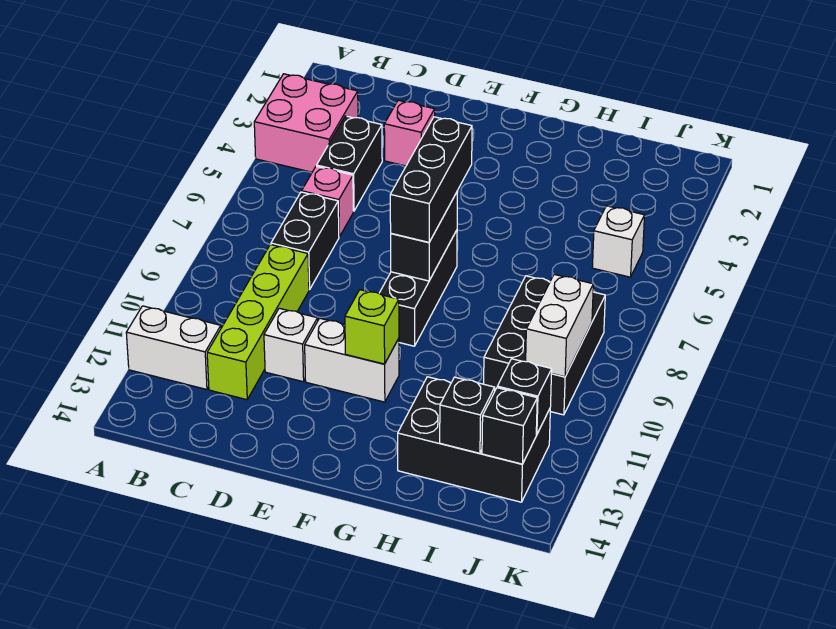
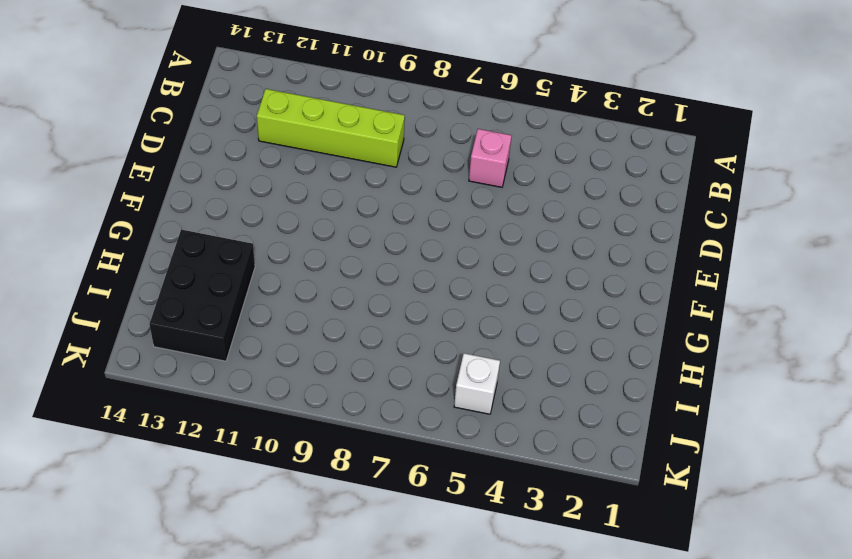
none -> pink 2x2 brick [254,74,358,172]
none -> white 1x2 brick [126,306,221,389]
none -> black 1x2 brick [317,116,382,211]

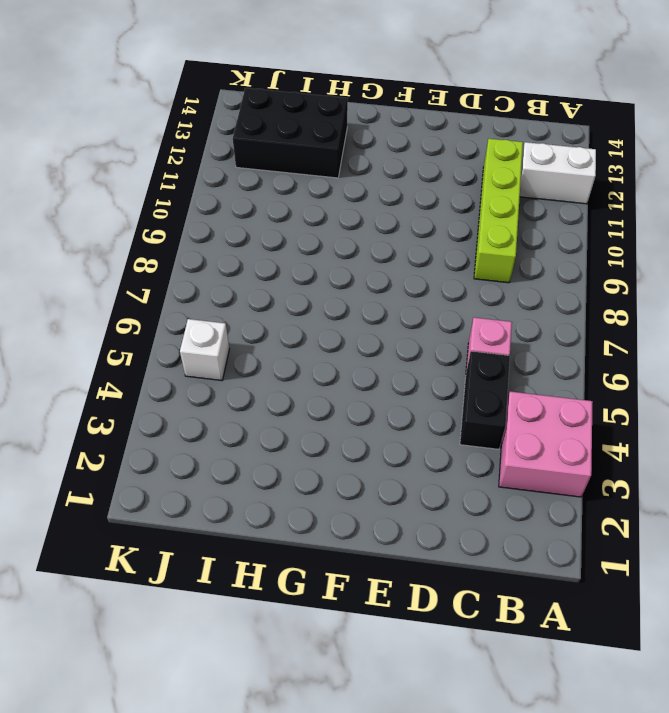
none -> black 1x2 brick [271,192,339,290]
none -> pink 1x1 brick [384,100,435,166]
none -> white 1x1 brick [264,308,318,382]

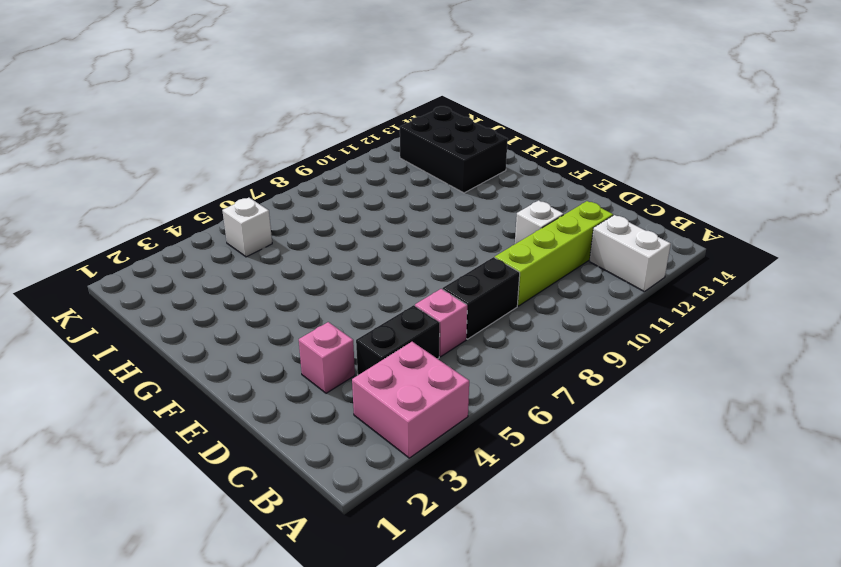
none -> white 1x2 brick [305,318,399,402]
none -> black 1x3 brick [379,230,457,346]
none -> black 2x3 brick [484,276,605,415]

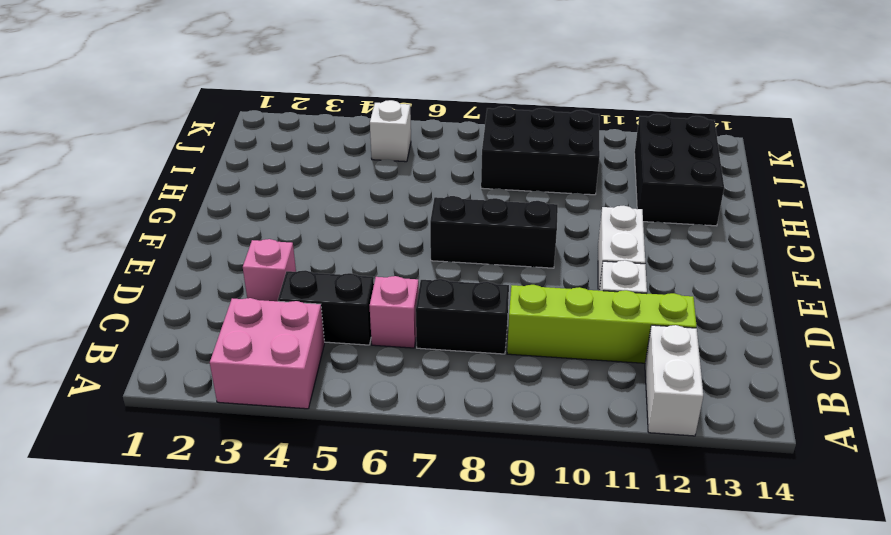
none -> black 1x2 brick [391,191,458,281]
none -> lime 1x1 brick [345,290,399,364]
none -> black 1x1 brick [440,377,495,453]

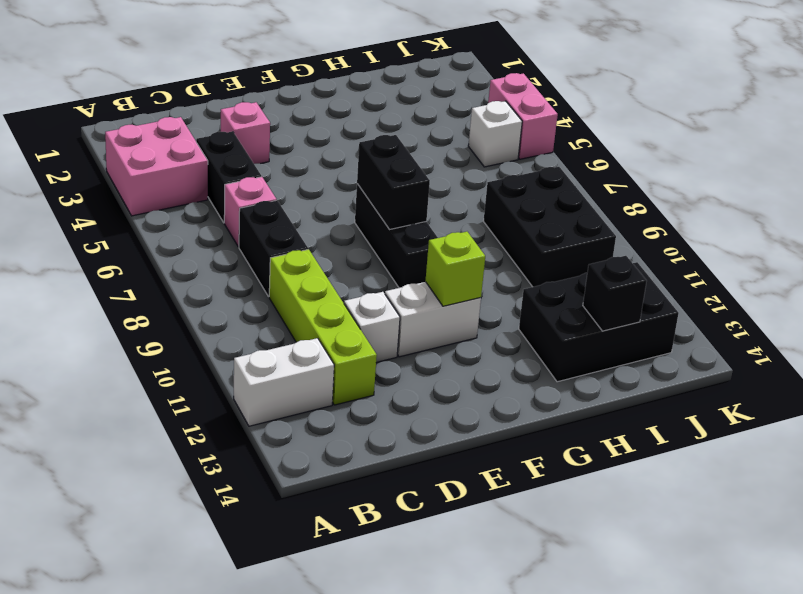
pink 1x2 brick [488,73,558,159] -> none
none -> white 1x2 brick [526,274,593,377]
none -> black 1x1 brick [497,359,552,435]
none -> black 1x1 brick [482,388,537,464]

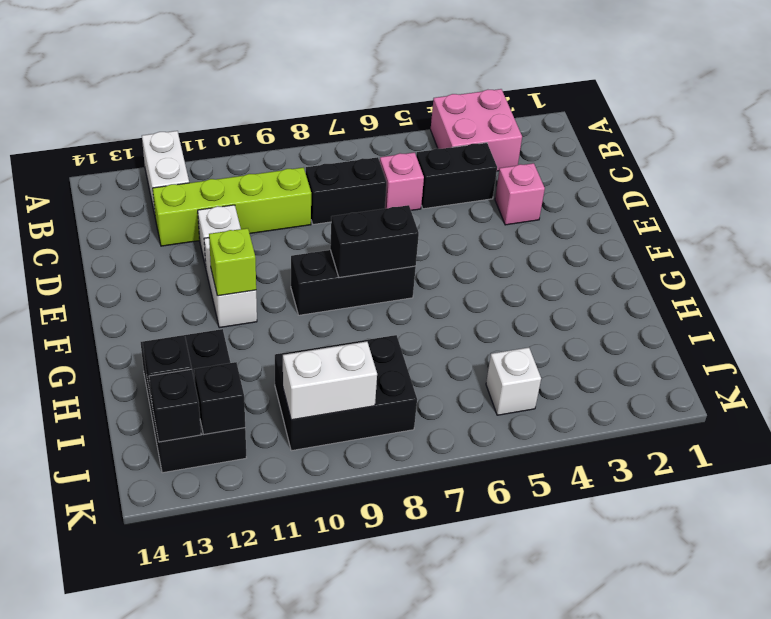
none -> black 1x3 brick [390,117,472,242]

